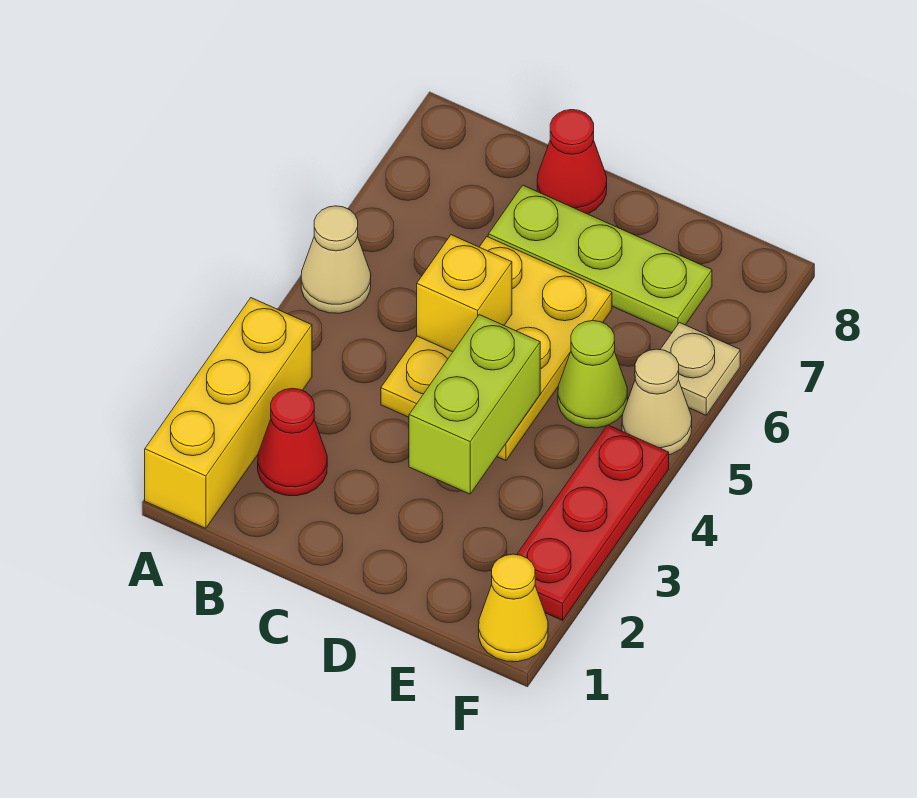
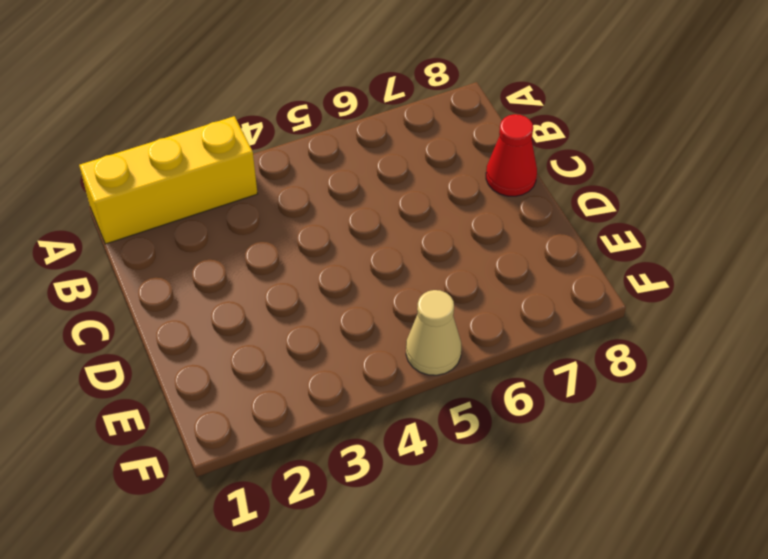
none -> tan 1x1 cone [301,206,371,313]
none -> red 1x1 cone [258,388,327,496]
none -> yellow 2x3 plate [381,237,612,461]

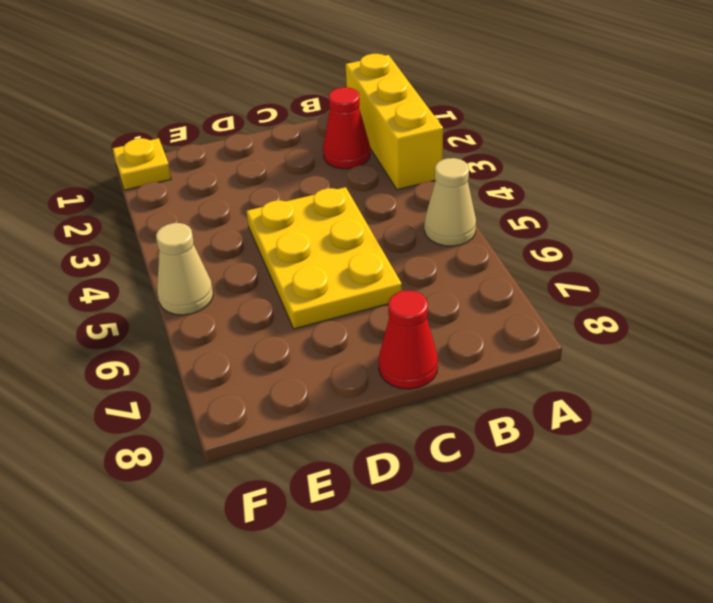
yellow 1x1 plate [113,138,171,190] -> yellow 1x1 cone [479,554,548,662]
none -> lime 1x3 plate [488,185,712,333]
none -> lime 1x1 cone [558,321,627,428]
none -> red 1x3 plate [517,425,669,620]

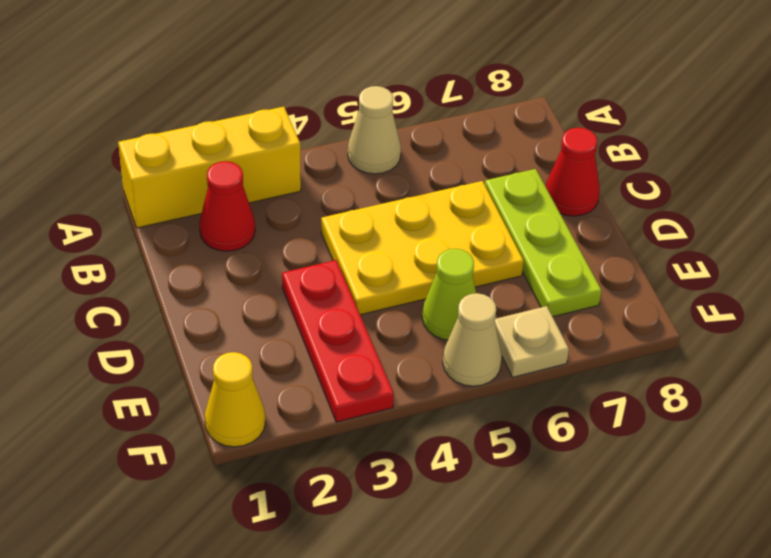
red 1x3 plate [282,260,394,422] -> red 1x3 plate turned to [517,425,669,620]
none -> yellow 1x1 brick [417,235,512,352]
none -> lime 1x2 brick [409,315,540,494]

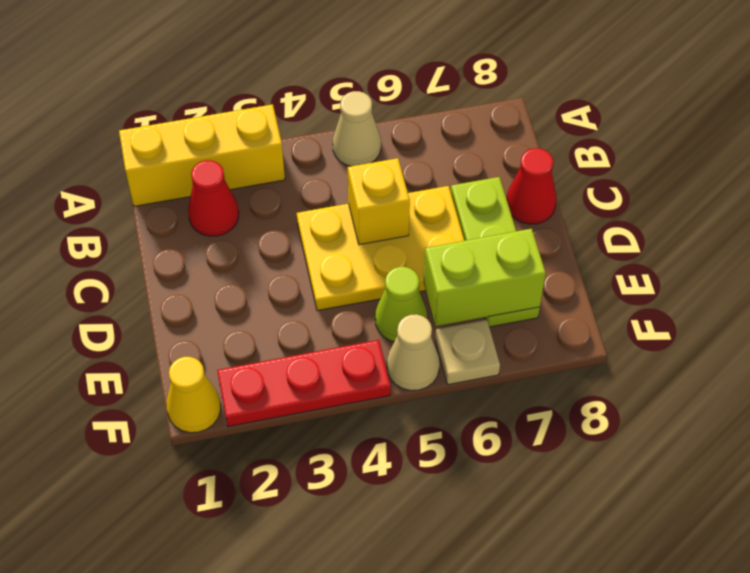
lime 1x2 brick [424,229,546,326] -> lime 1x2 brick moved to [409,315,540,494]

